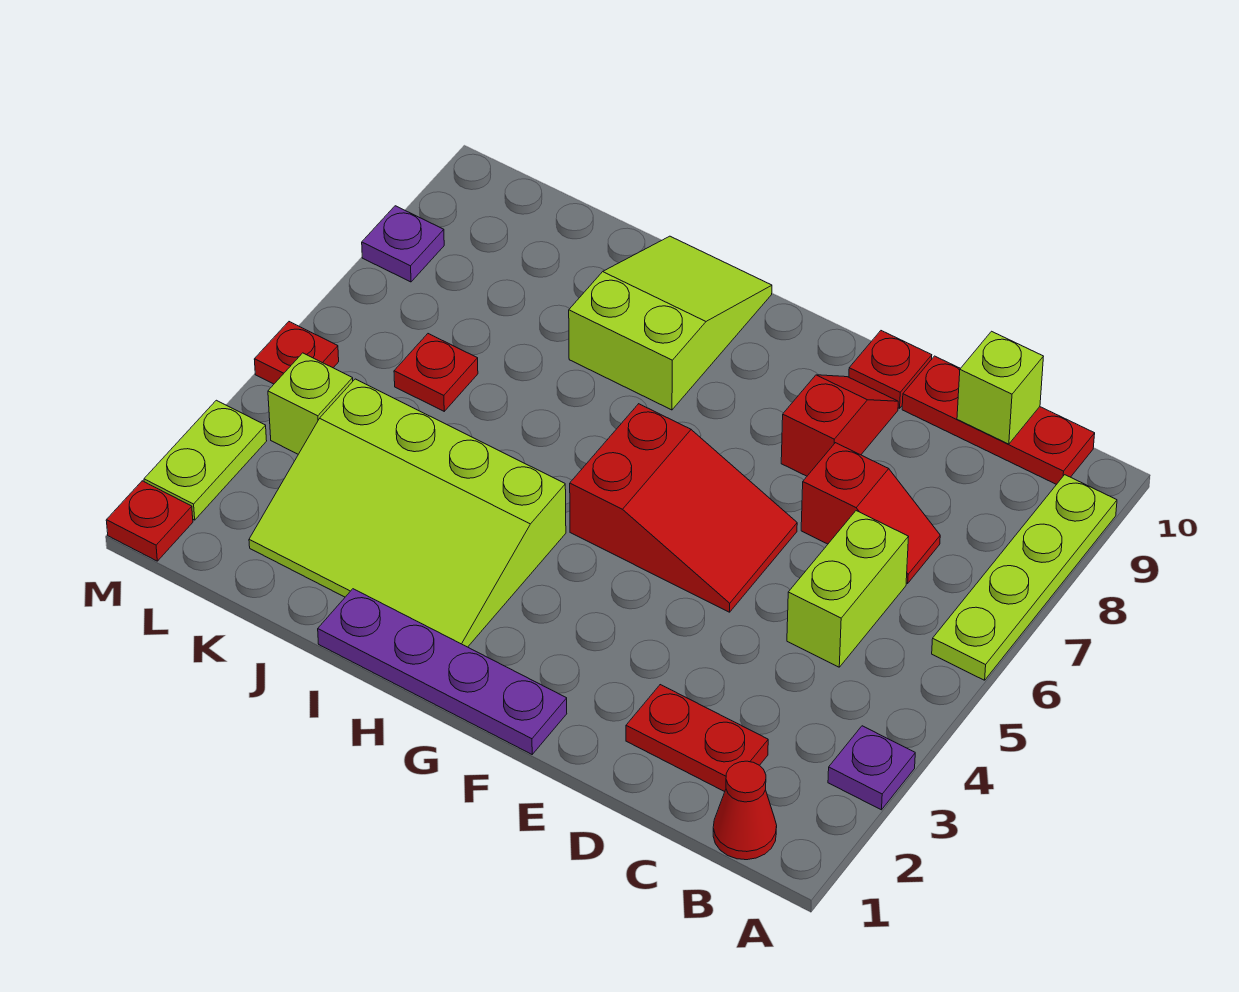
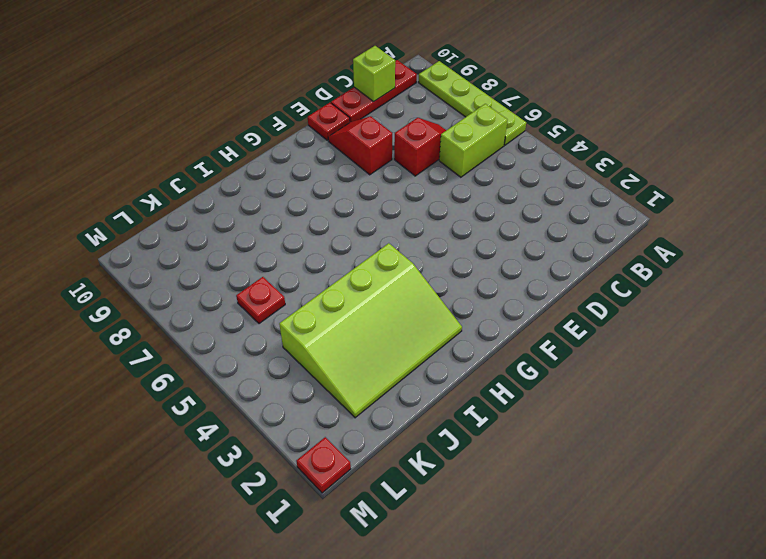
lime 1x2 brick [439,104,507,177] -> lime 1x2 brick turned to [787,511,908,667]
none -> purple 1x1 plate [828,726,915,810]
none -> red 1x1 cone [713,761,777,860]
none -> red 1x2 plate [626,685,768,792]

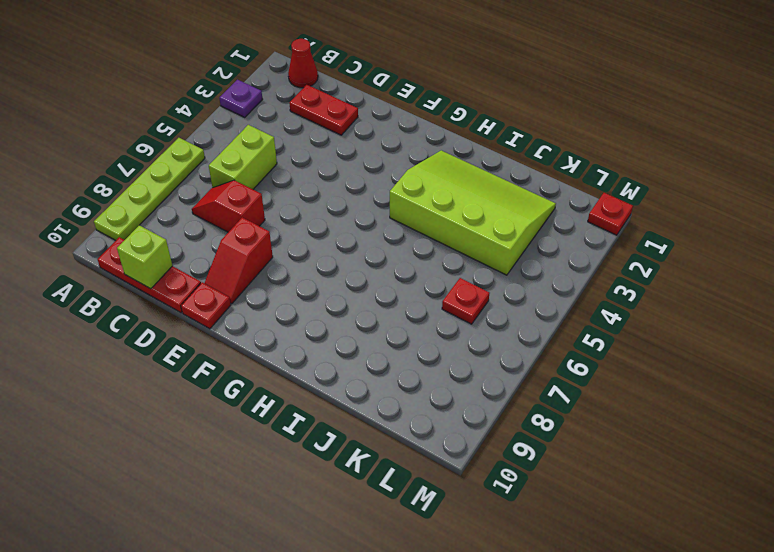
none -> red 2x3 slope [570,404,797,612]
none -> purple 1x4 plate [318,589,567,754]
none -> lime 2x3 slope [569,236,772,410]

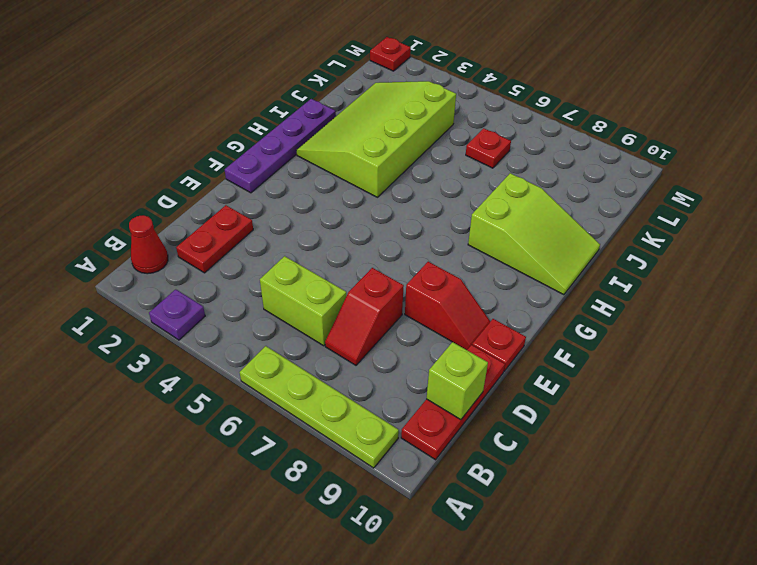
none -> red 2x3 slope [570,404,797,612]
none -> lime 1x1 brick [268,353,353,454]
none -> lime 1x2 plate [144,400,267,520]

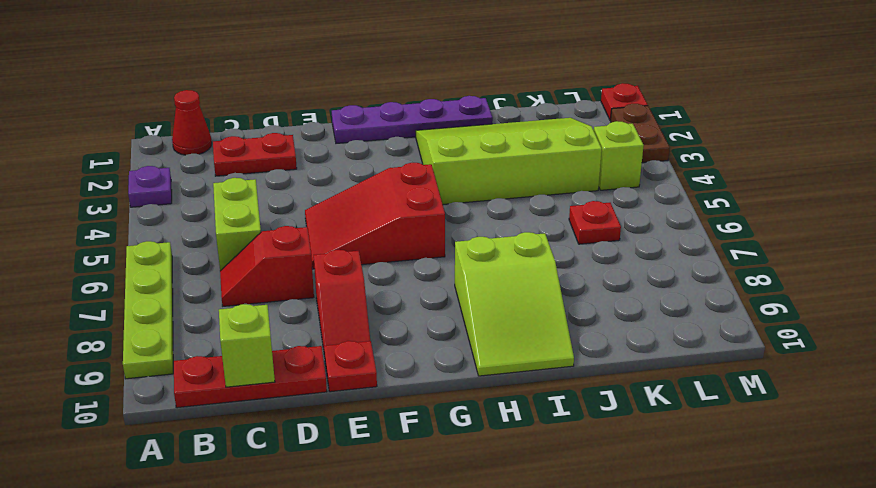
brown 1x2 plate [611,104,670,163] -> lime 1x2 plate [144,400,267,520]
none -> red 1x1 plate [254,322,339,384]
none -> purple 1x1 plate [362,206,444,282]

